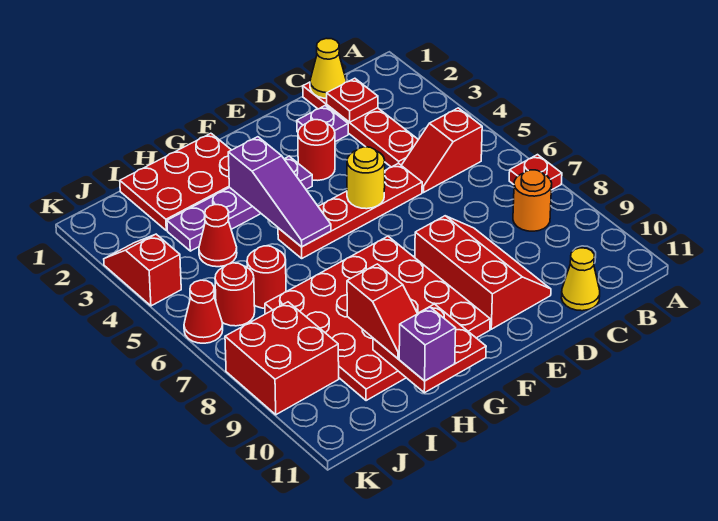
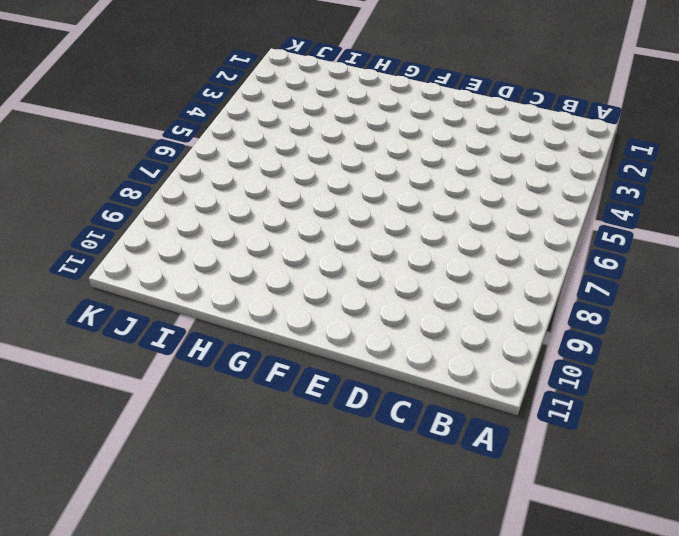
none -> red 1x1 plate [509,155,562,190]
none -> red 1x2 slope [401,108,482,192]
none -> orange 1x1 round brick [513,170,552,231]

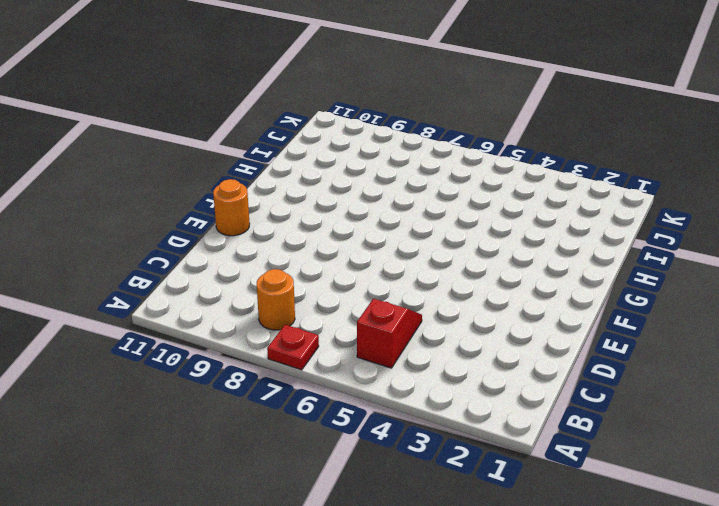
orange 1x1 round brick [213,179,250,236] -> none
none -> red 1x4 plate [303,82,418,167]
none -> yellow 1x1 cone [561,248,600,311]
none -> purple 1x1 plate [297,106,348,142]

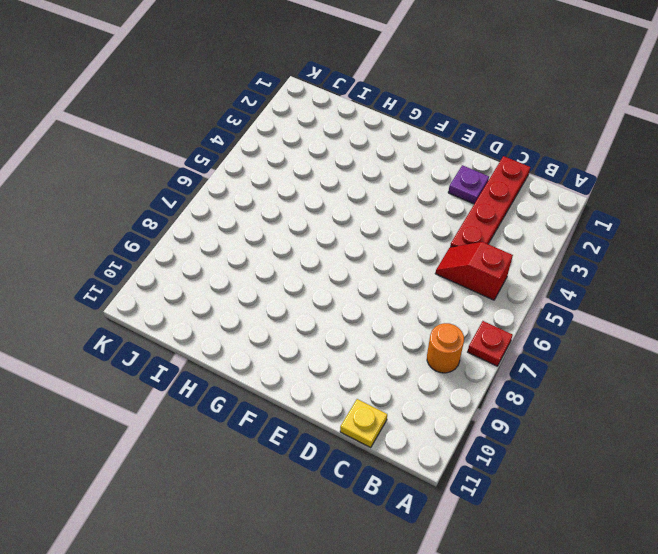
yellow 1x1 plate [340,399,387,447] -> yellow 1x1 cone [561,248,600,311]
none -> red 1x4 plate [278,163,422,258]
none -> red 2x3 slope [415,216,551,329]
none -> red 1x1 round brick [298,120,335,180]

